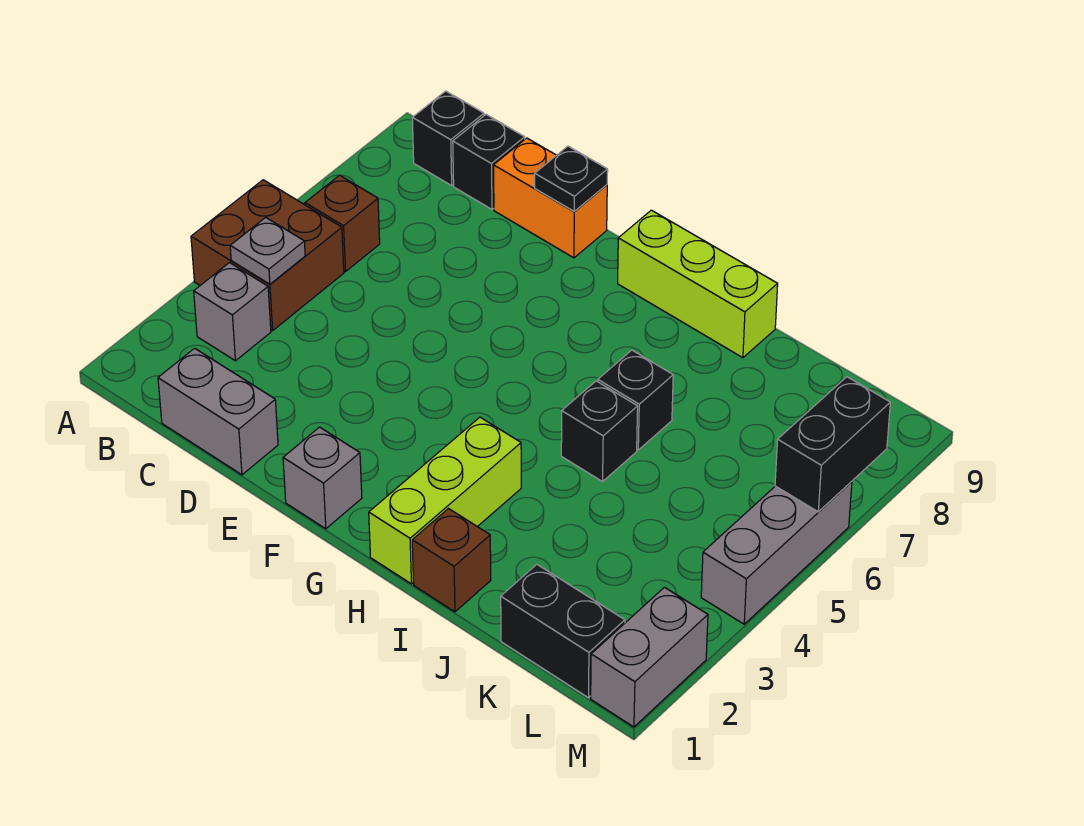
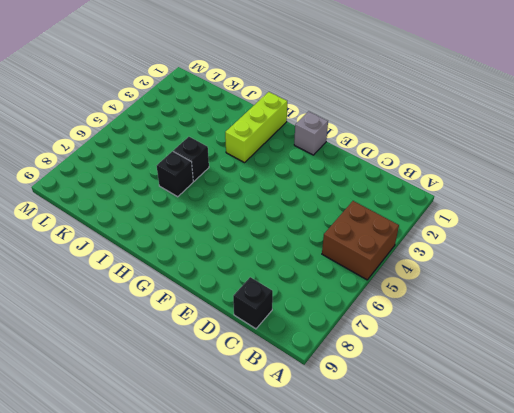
none -> grey 1x1 brick [194,263,271,361]
none -> brown 1x1 brick [305,175,380,272]
none -> black 1x1 brick [412,91,484,186]

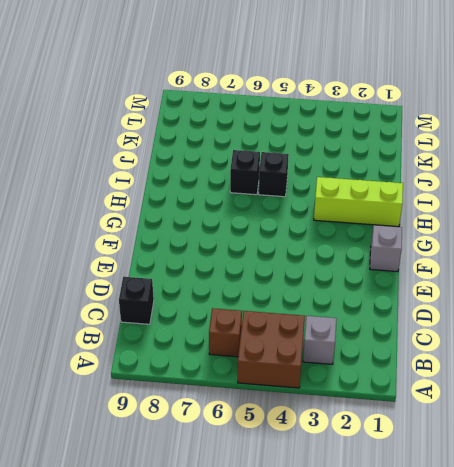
none -> black 1x1 brick [412,91,484,186]
none -> grey 1x2 brick [158,348,278,475]
none -> orange 1x2 brick [494,138,607,258]

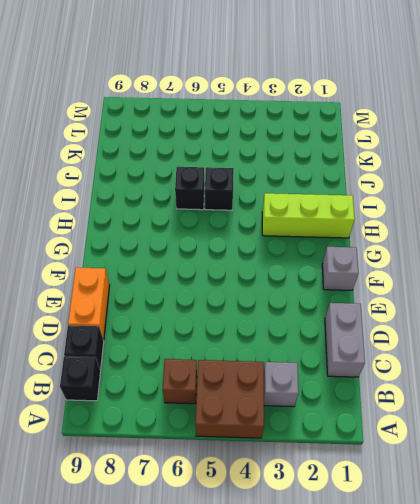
none -> lime 1x3 brick [618,210,778,358]
none -> brown 1x1 brick [412,509,491,612]
none -> black 1x2 brick [501,564,625,698]

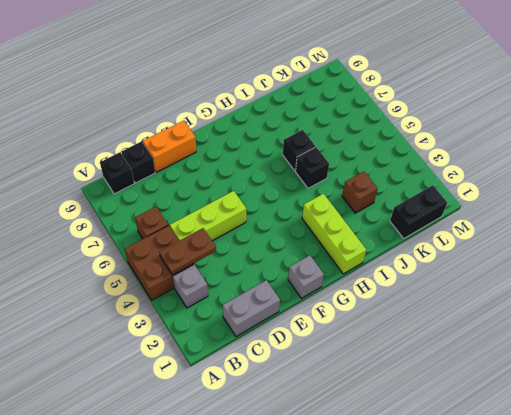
brown 1x2 plate [159,228,216,275] -> grey 1x1 plate [230,217,305,284]
lime 1x3 brick [170,191,246,241] -> lime 1x3 brick moved to [618,210,778,358]
brown 1x1 brick [342,172,378,213] -> brown 1x1 brick moved to [412,509,491,612]
none -> grey 1x2 brick [591,587,708,727]
none -> grey 1x3 brick [701,482,852,624]
none -> black 1x1 plate [535,146,608,211]

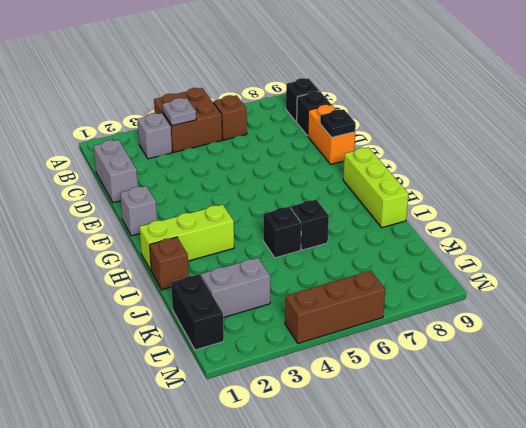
grey 1x2 brick [201,258,270,318] -> grey 1x2 brick moved to [591,587,708,727]
brown 1x3 brick [285,271,385,344] -> grey 1x3 brick [701,482,852,624]
none -> black 1x2 brick [775,377,890,512]

